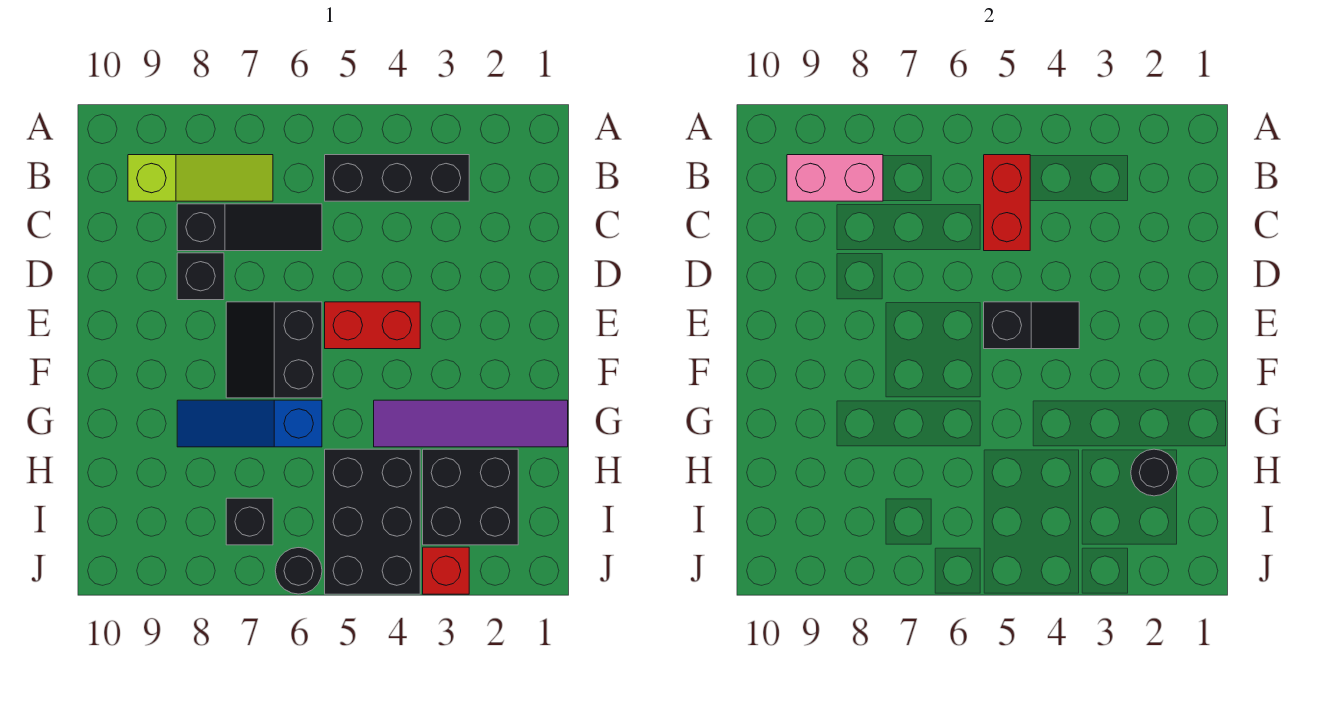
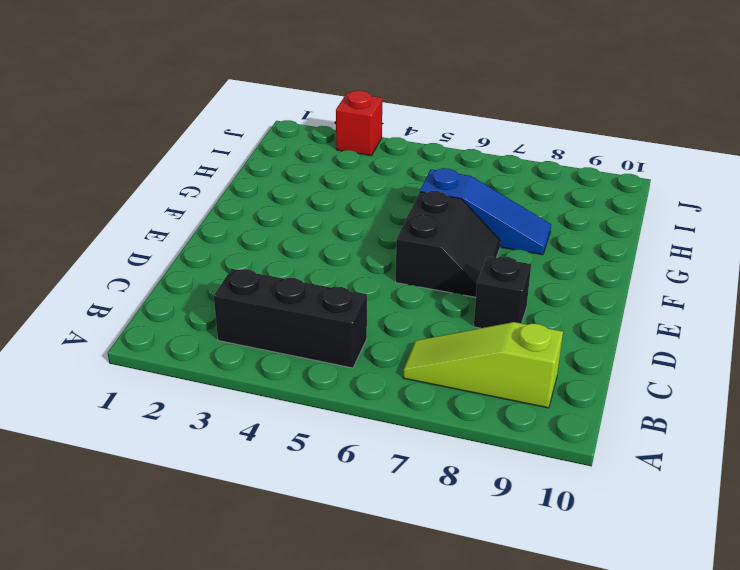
none -> black 1x3 slope [177,204,322,251]
none -> red 1x2 brick [325,302,420,349]
none -> purple 1x4 tile [374,400,568,447]

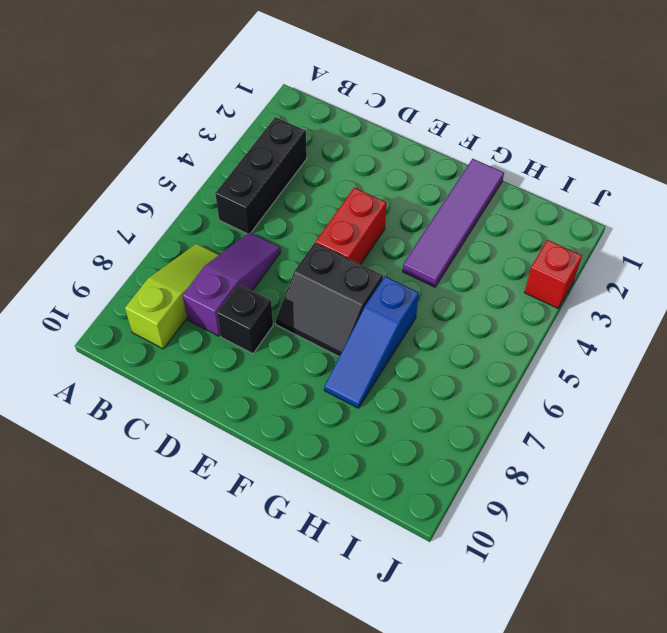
purple 1x3 slope [182,232,281,336] -> black 1x3 slope [177,204,322,251]
none -> black 2x2 brick [423,449,518,545]
none -> black 2x3 brick [325,449,420,594]
none -> black 1x1 brick [226,498,273,545]

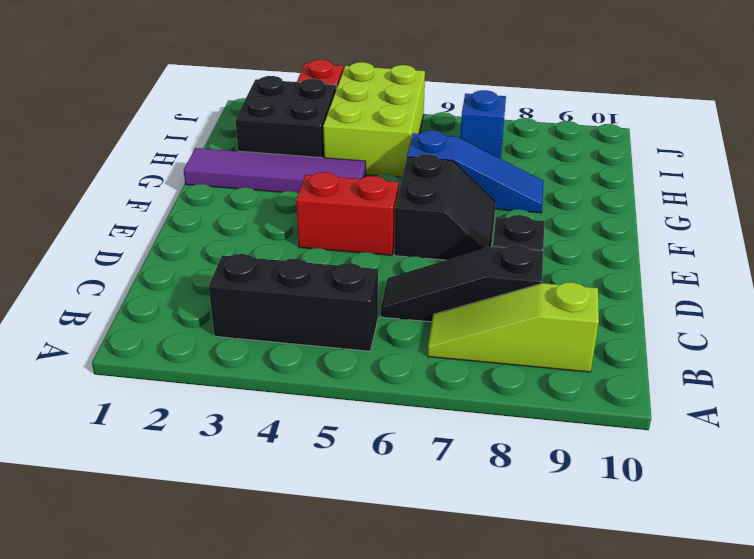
lime 2x3 brick [323,62,425,177] -> black 2x3 brick [325,449,420,594]
blue 1x1 brick [460,90,506,159] -> black 1x1 brick [226,498,273,545]
none -> black 1x1 round brick [275,548,322,594]
none -> red 1x2 brick [984,155,1030,251]
none -> pink 1x2 brick [787,155,883,201]

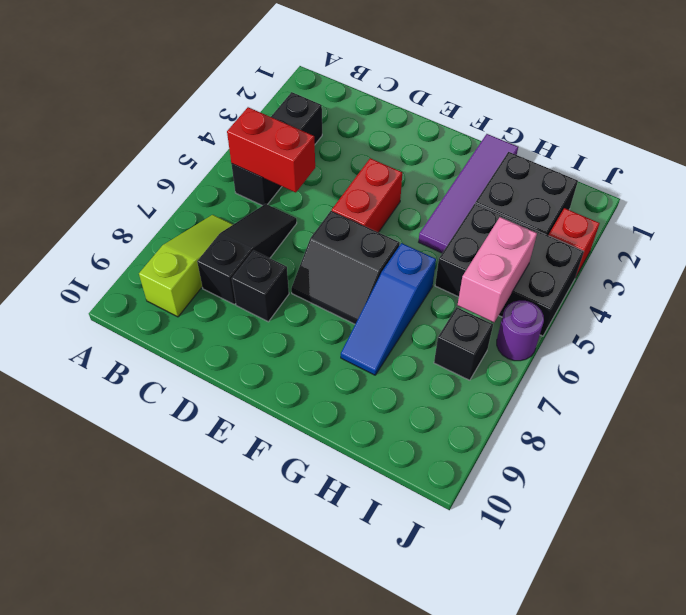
pink 1x2 brick [458,217,537,322] -> pink 1x2 brick moved to [787,155,883,201]
purple 1x1 round brick [497,300,544,361] -> black 1x1 round brick [275,548,322,594]
none -> black 1x2 slope [984,302,1079,349]
none -> black 1x1 round brick [1131,449,1177,496]

